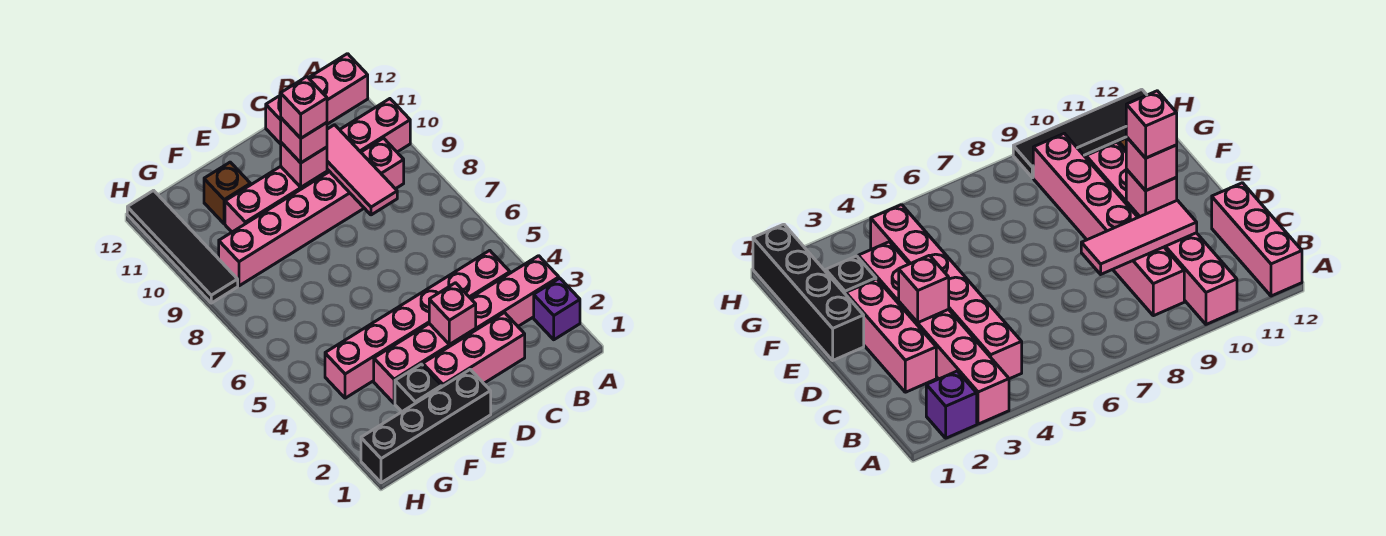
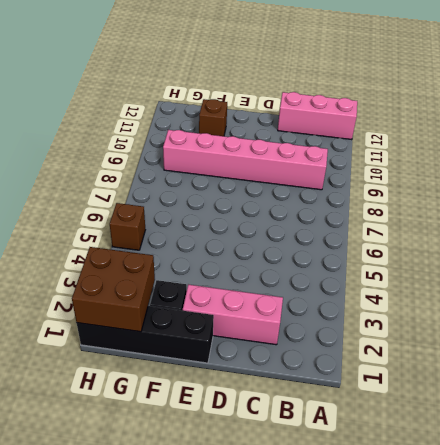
brown 2x2 brick [72,247,155,332] -> none
brown 1x1 brick [110,203,145,250] -> none
none -> purple 1x1 brick [534,278,580,340]
none -> pink 1x6 brick [374,256,559,403]
none -> pink 1x6 brick [225,99,410,232]

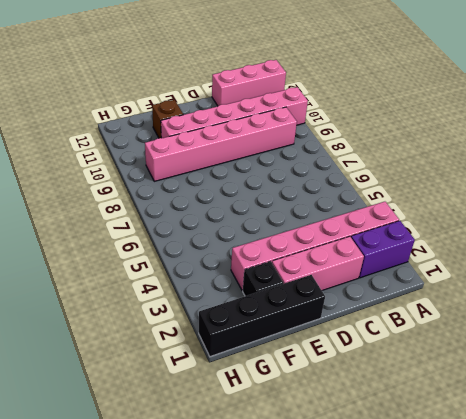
purple 1x2 brick [351,221,415,278] -> purple 1x1 brick [534,278,580,340]
none -> pink 1x6 brick [325,250,510,398]
none -> black 1x4 tile [127,190,238,303]
none -> pink 1x3 tile [327,125,397,215]

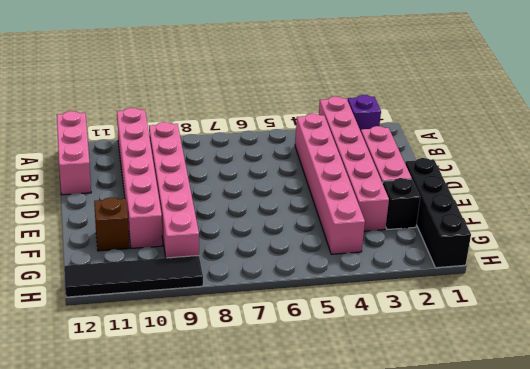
none -> pink 1x3 tile [327,125,397,215]
none -> pink 1x1 brick [429,283,476,344]
none -> pink 1x1 brick [281,143,327,187]

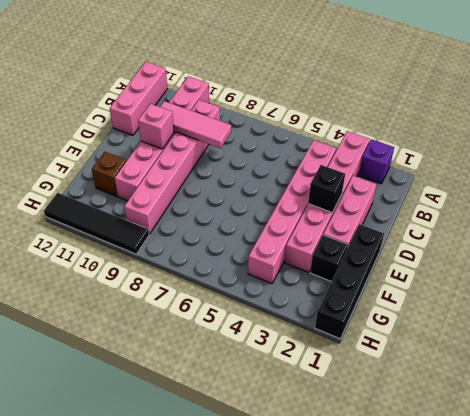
black 1x1 brick [308,165,345,212] -> pink 1x1 brick [429,283,476,344]
none -> pink 1x1 brick [281,118,327,163]
none -> pink 1x1 brick [281,77,327,138]

